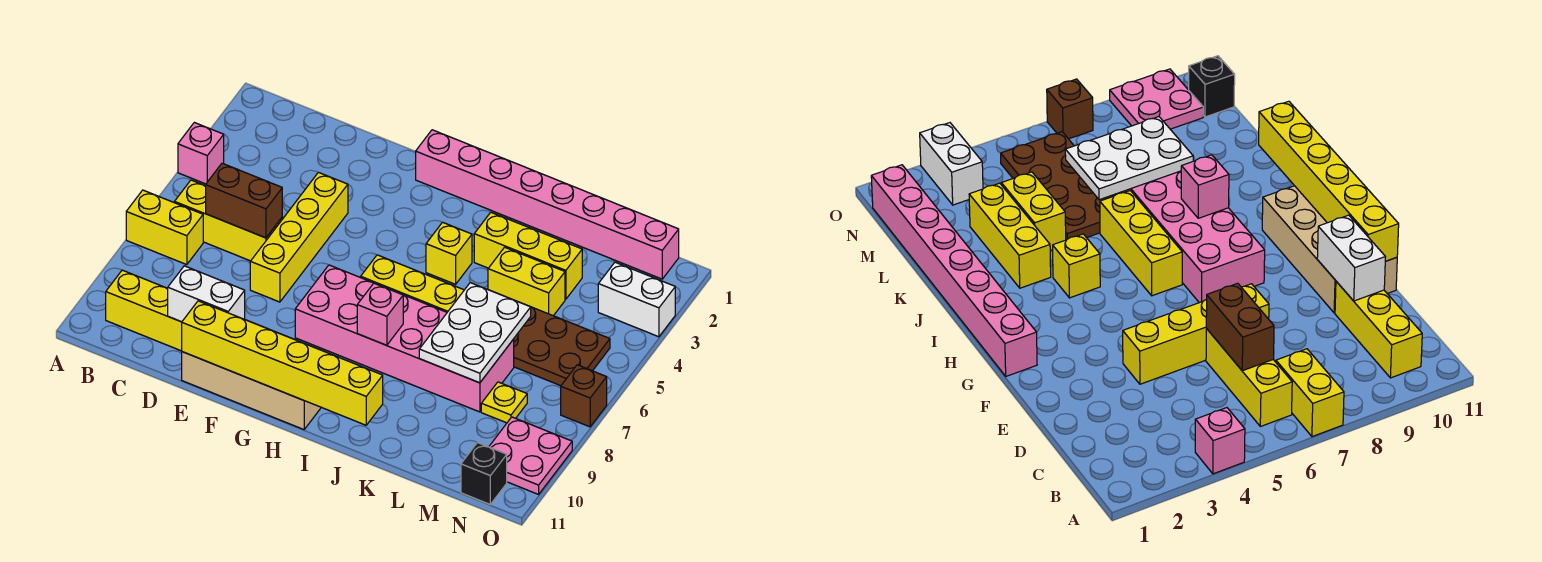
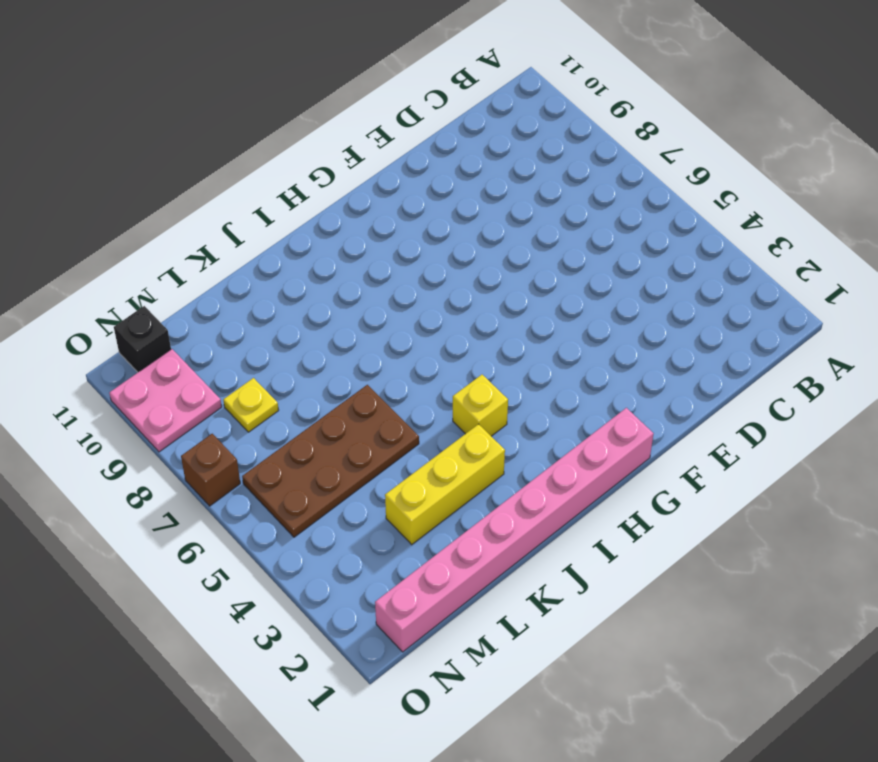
none -> pink 1x1 brick [178,122,224,184]
none -> yellow 1x2 brick [126,190,203,265]
none -> yellow 1x3 brick [174,180,282,261]

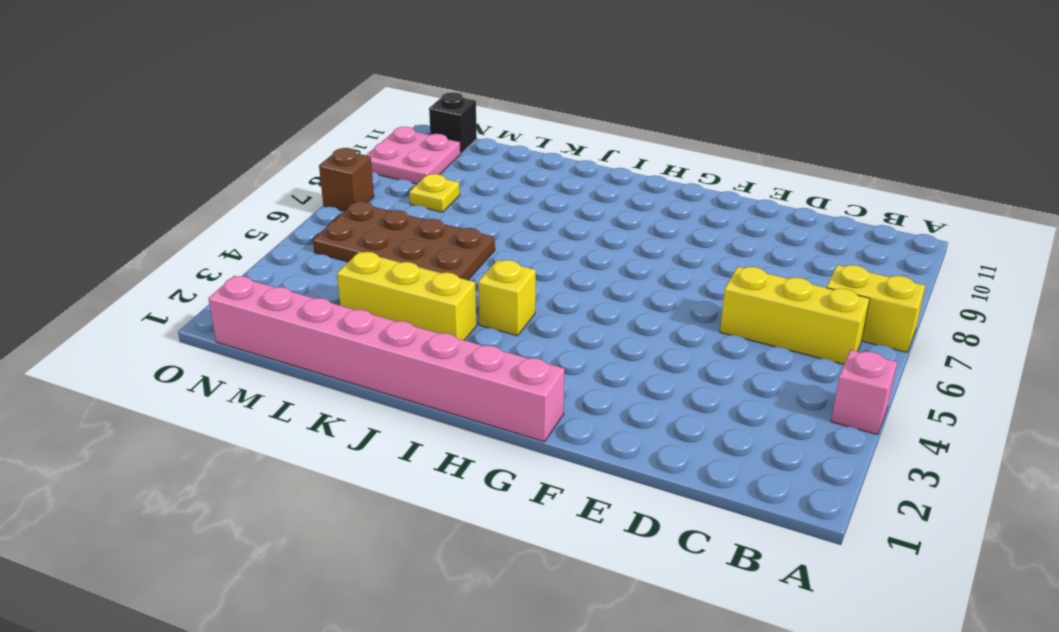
none -> yellow 1x3 brick [106,270,182,351]
none -> yellow 1x4 brick [250,173,348,302]
none -> tan 2x4 brick [182,352,321,430]

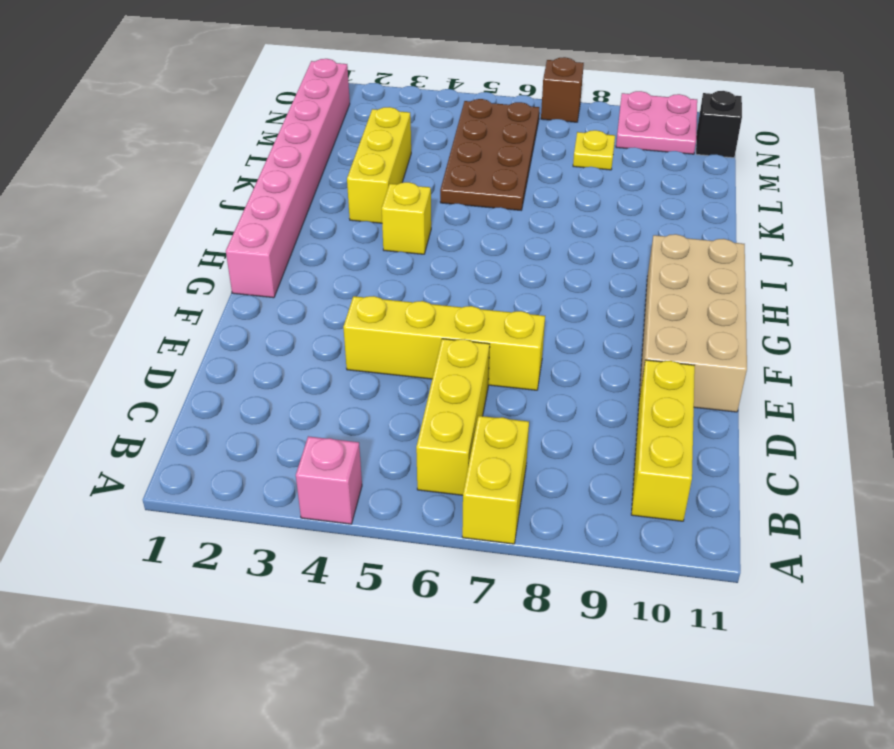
none -> pink 2x6 brick [295,265,514,412]
none -> yellow 1x3 brick [361,255,464,312]
none -> yellow 1x2 brick [488,247,565,316]

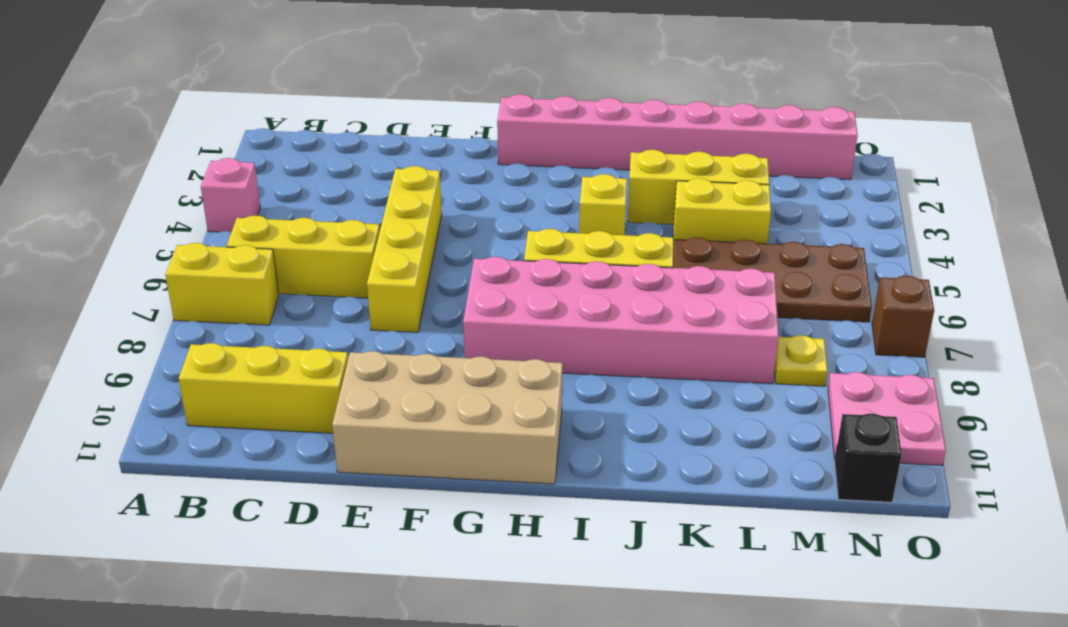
none -> white 1x2 brick [598,262,675,337]
none -> brown 1x2 brick [206,163,282,238]
none -> white 1x2 brick [168,266,245,322]

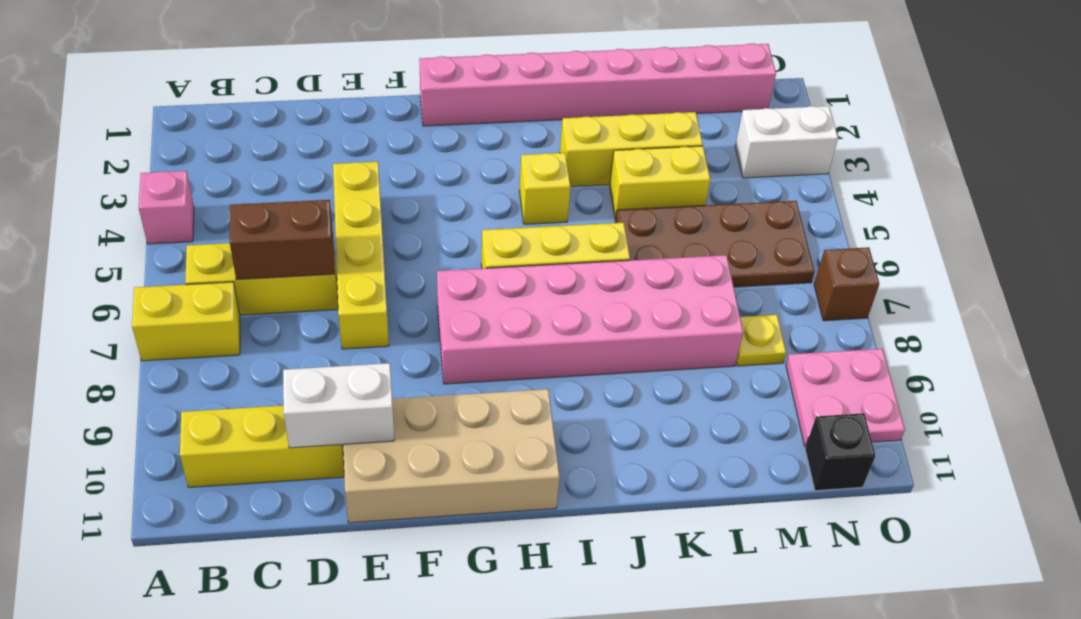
none -> yellow 1x6 brick [182,301,383,425]
none -> pink 1x1 brick [357,283,403,345]
none -> white 2x3 plate [419,283,531,383]

